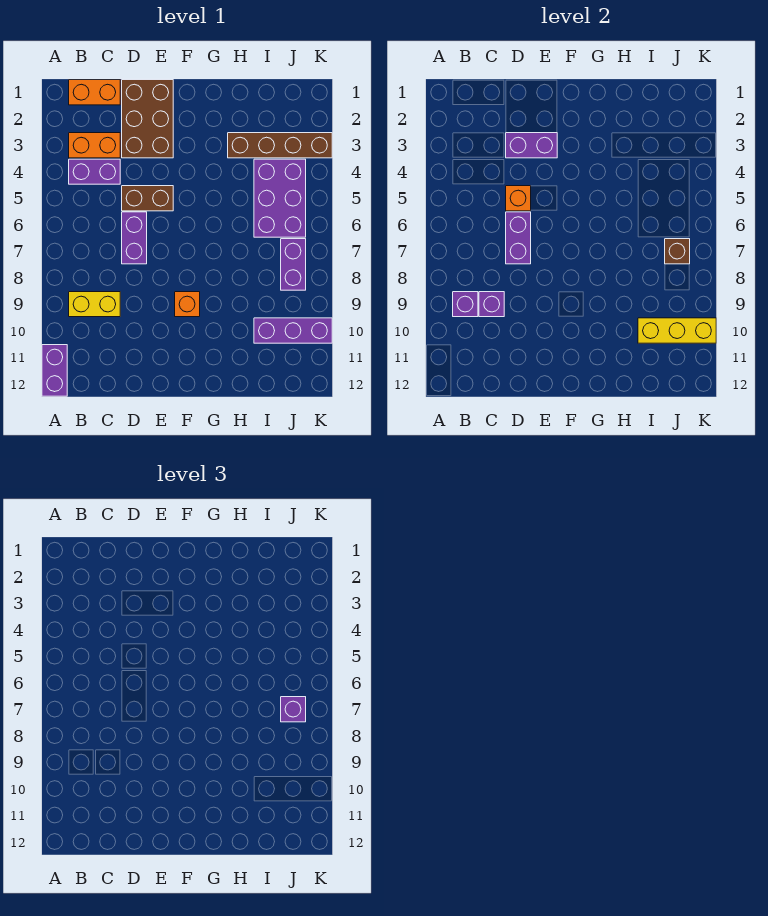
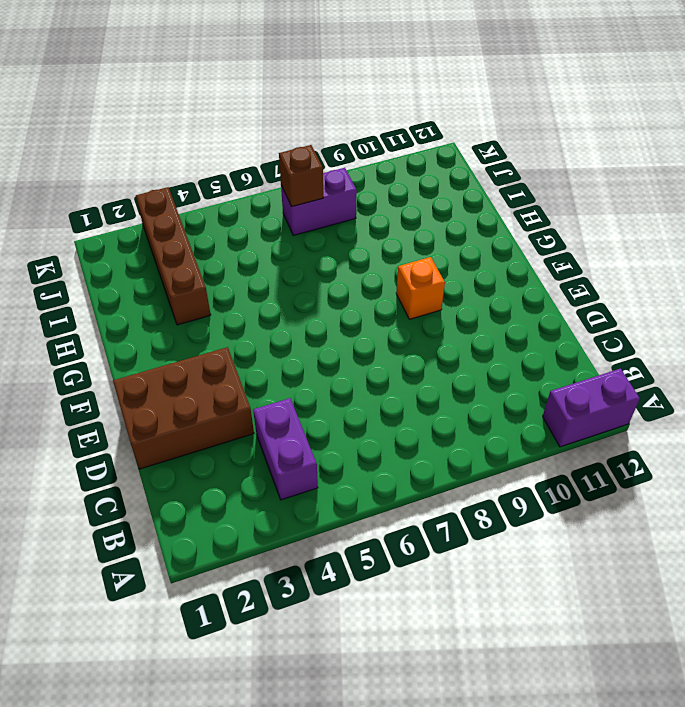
none -> orange 1x2 brick [69,80,120,105]
none -> orange 1x2 brick [69,133,120,158]
none -> yellow 1x2 brick [69,292,120,317]

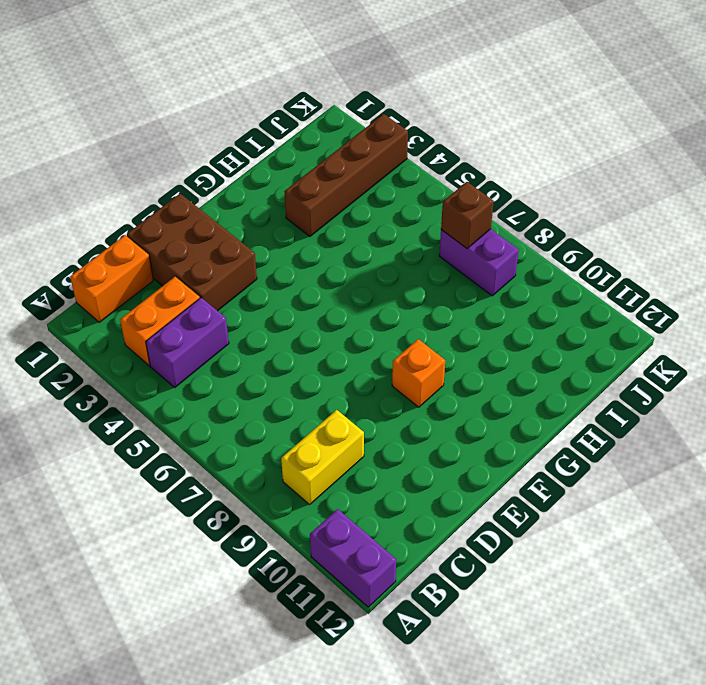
none -> brown 1x2 brick [122,186,173,211]
none -> purple 1x2 brick [122,212,147,264]
none -> purple 2x3 brick [254,159,306,237]

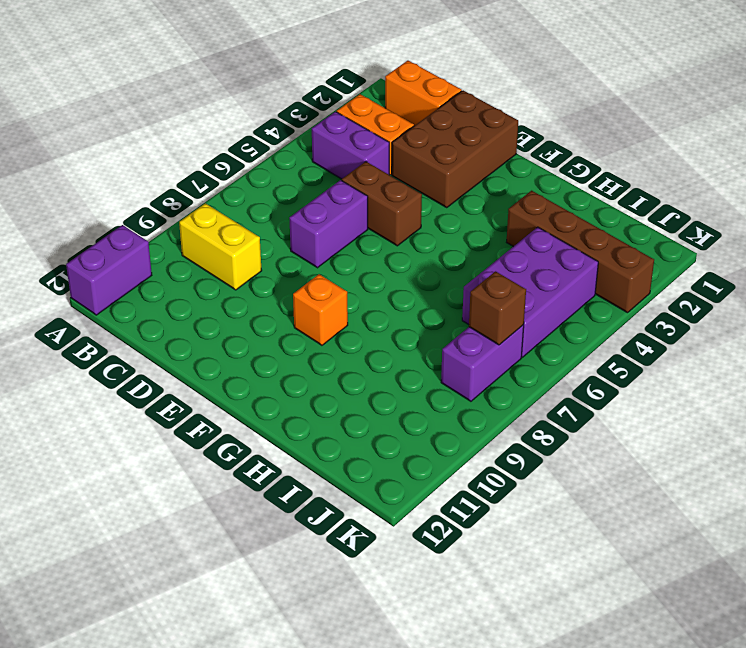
none -> purple 1x3 brick [254,318,332,343]
none -> purple 1x1 brick [453,292,478,317]
none -> purple 1x1 brick [479,292,504,317]

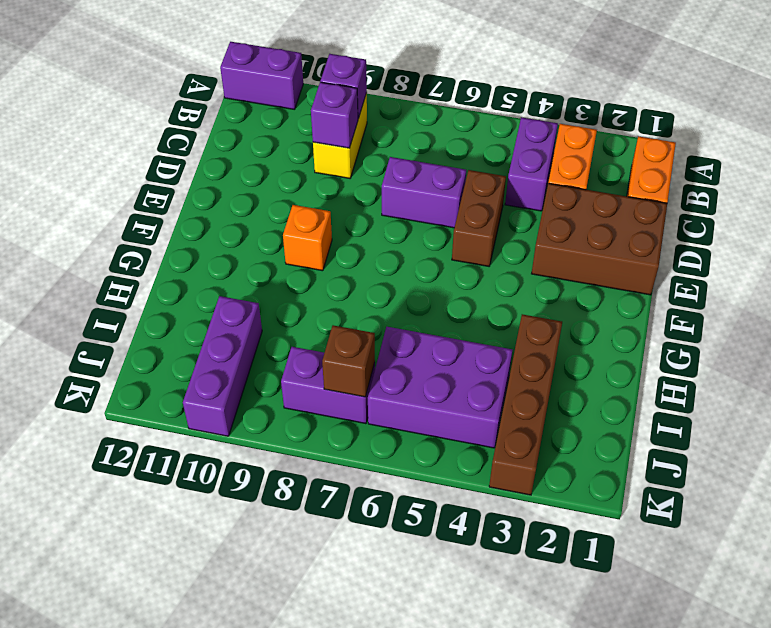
none -> purple 1x2 brick [506,133,557,158]
none -> orange 1x1 brick [506,186,531,211]
none -> purple 1x2 brick [506,212,531,264]

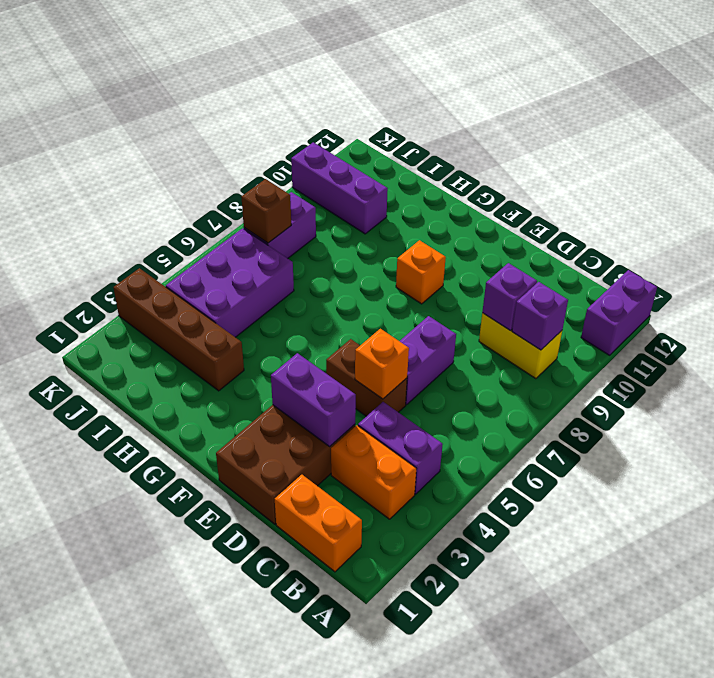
none -> purple 1x2 brick [506,212,531,264]
none -> yellow 1x3 brick [638,318,716,343]
none -> purple 1x1 brick [281,697,306,722]

